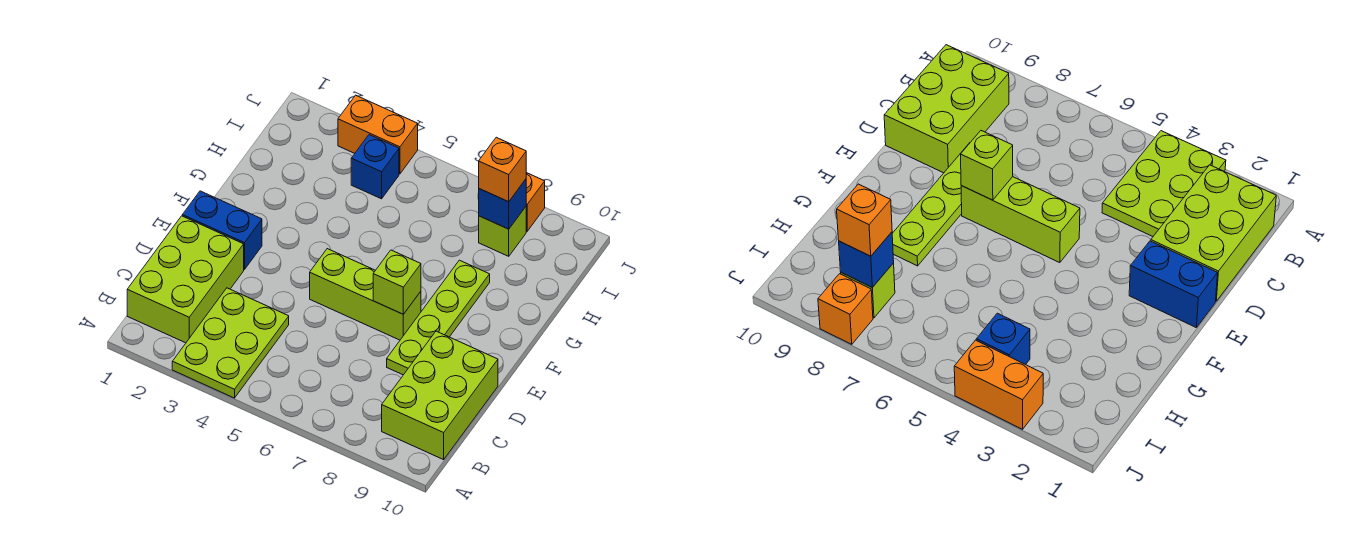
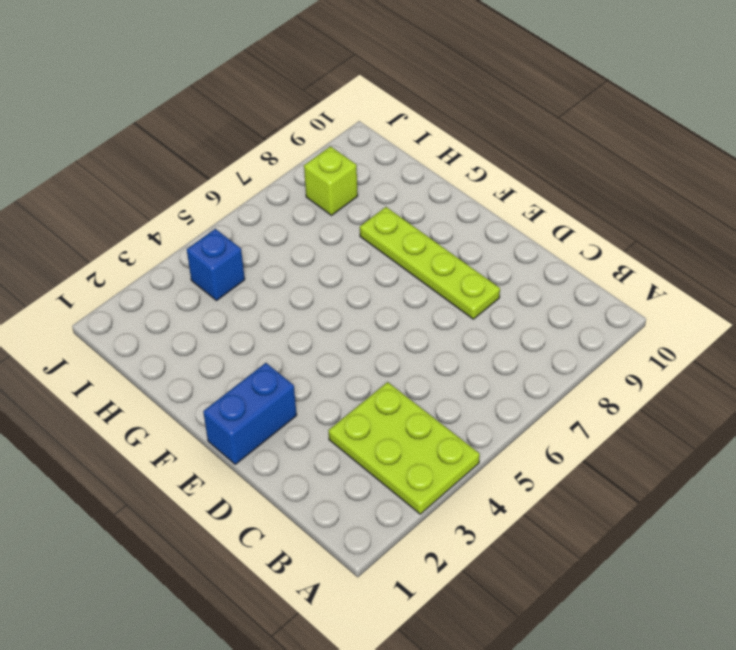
none -> lime 2x3 brick [127,216,244,343]
none -> lime 2x3 brick [382,331,498,460]
none -> lime 1x3 brick [310,249,421,340]

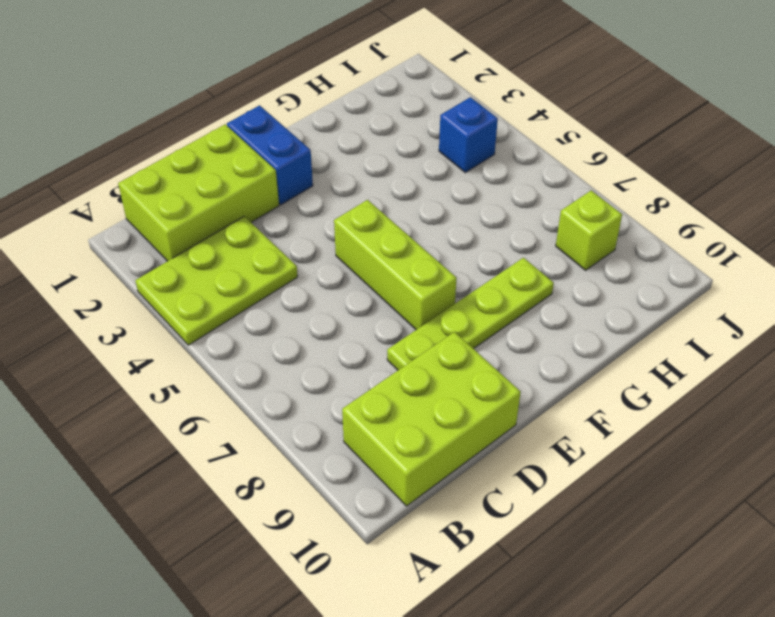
none -> orange 1x2 brick [338,95,418,174]
none -> orange 1x1 brick [526,173,545,231]
none -> lime 1x1 brick [373,250,421,314]

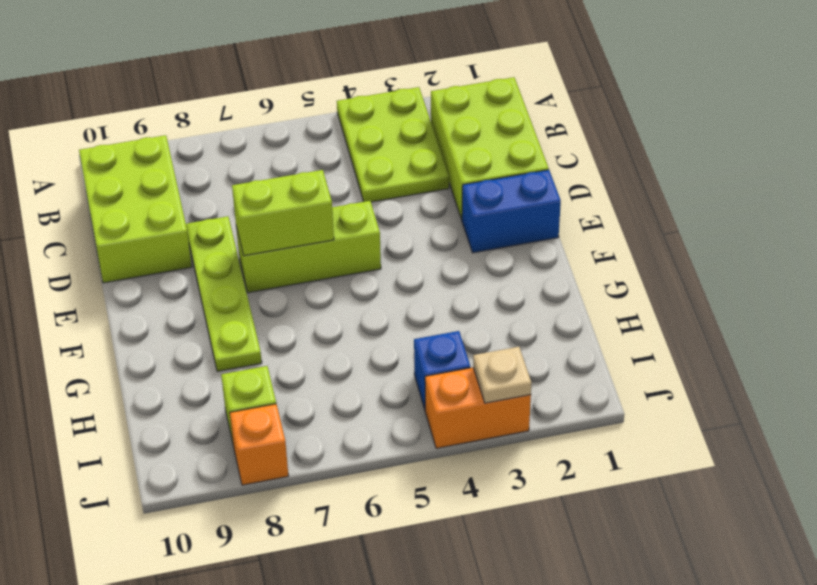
lime 1x2 brick [232,170,334,256] -> lime 1x1 brick [373,250,421,314]
tan 1x1 plate [473,347,531,403] -> none
none -> blue 1x1 brick [479,179,526,229]
none -> orange 1x1 brick [479,137,526,202]

